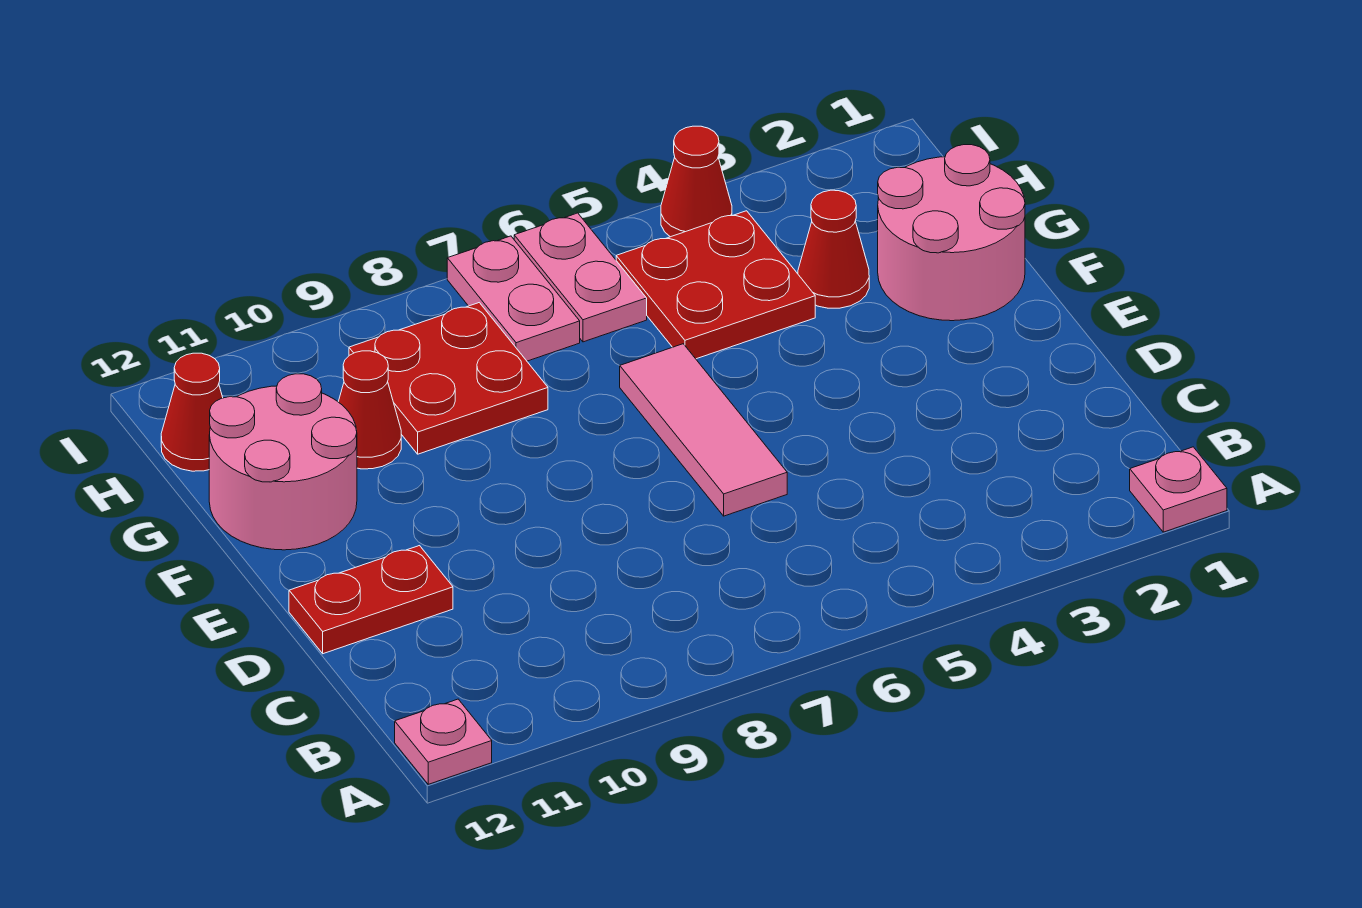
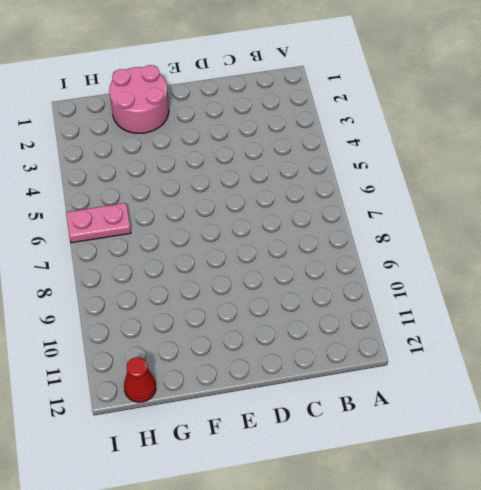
none -> pink 1x1 plate [1130,447,1227,532]
none -> pink 1x1 plate [395,699,492,784]
none -> pink 1x3 tile [620,344,787,516]

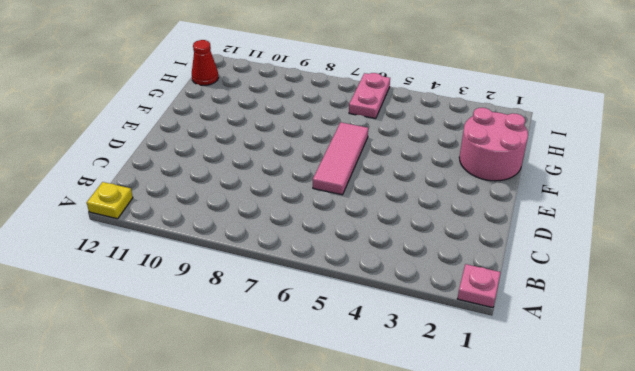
yellow 1x1 plate [87,182,133,219] -> pink 1x1 plate [395,699,492,784]
none -> red 1x2 plate [289,546,453,654]
none -> pink 2x2 round brick [209,374,357,550]
none -> red 1x1 cone [798,190,869,308]

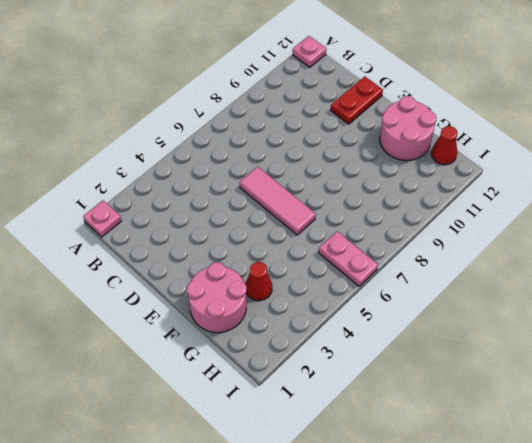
none -> red 2x2 plate [616,211,815,359]
none -> red 2x2 plate [349,303,548,454]
none -> red 1x1 cone [338,351,401,469]

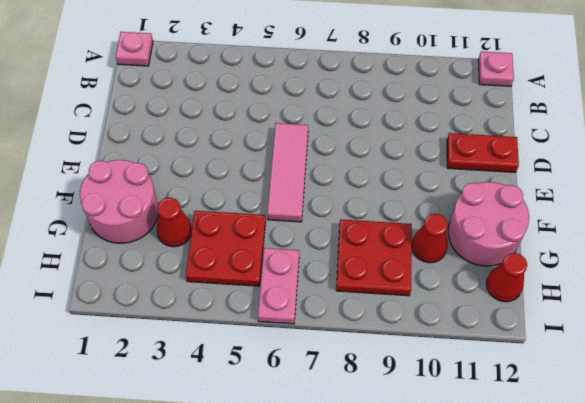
none -> pink 1x2 plate [447,236,580,361]
none -> red 1x1 cone [661,126,732,237]

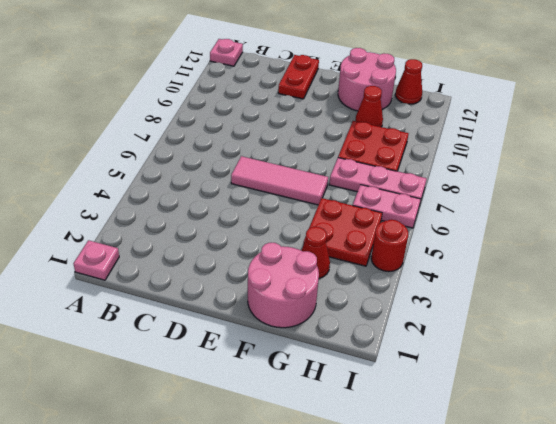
pink 1x3 plate [329,158,427,202] -> pink 1x2 plate [447,236,580,361]
red 1x1 round brick [371,220,408,272] -> red 1x1 cone [661,126,732,237]

